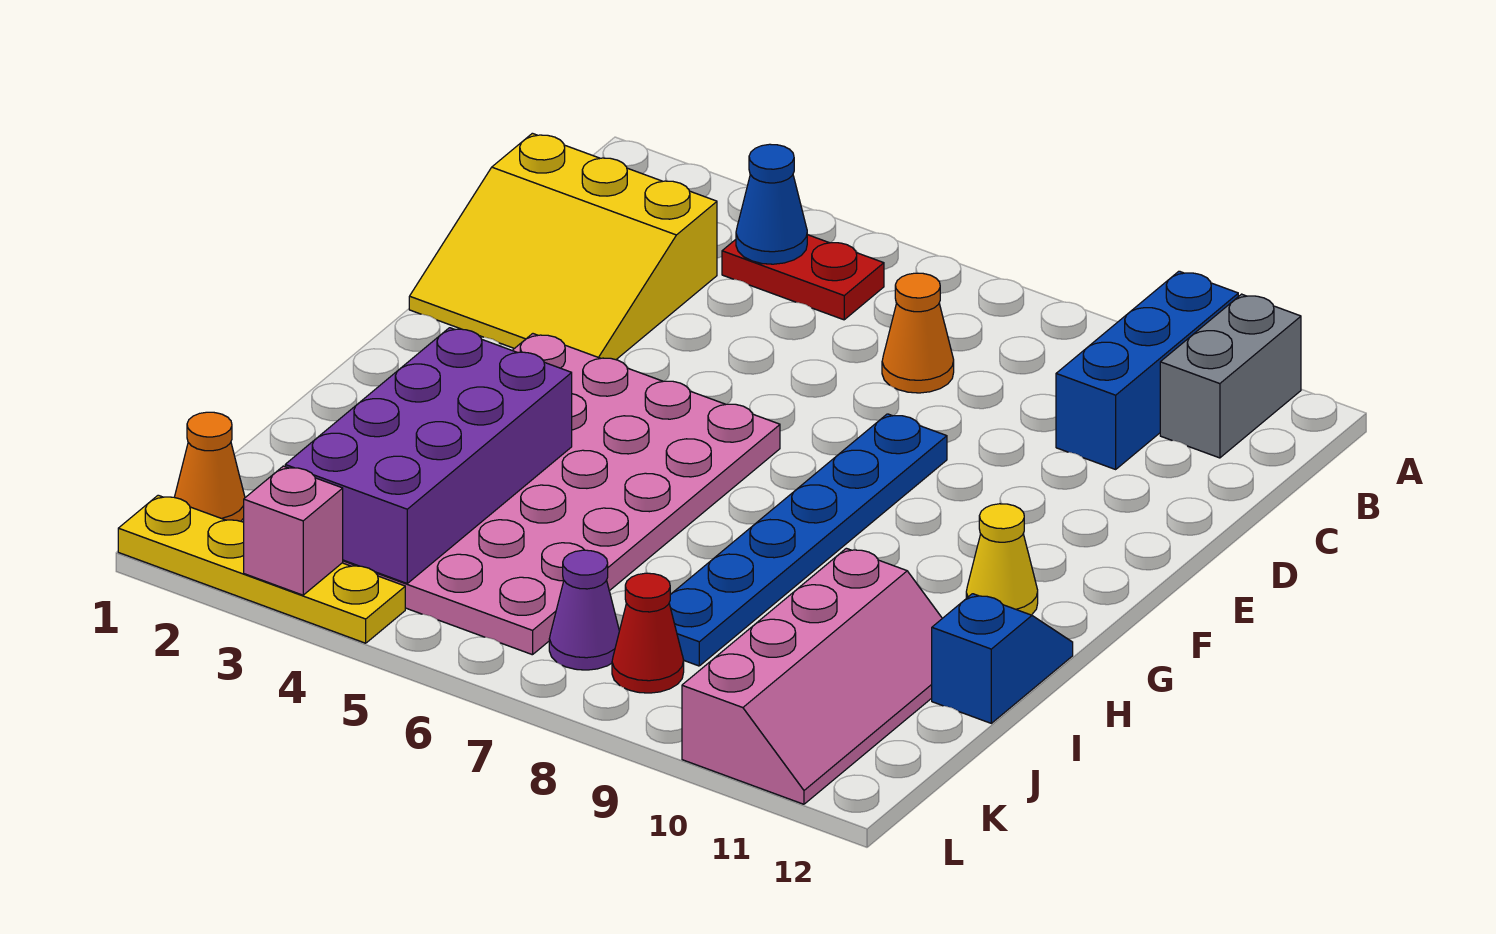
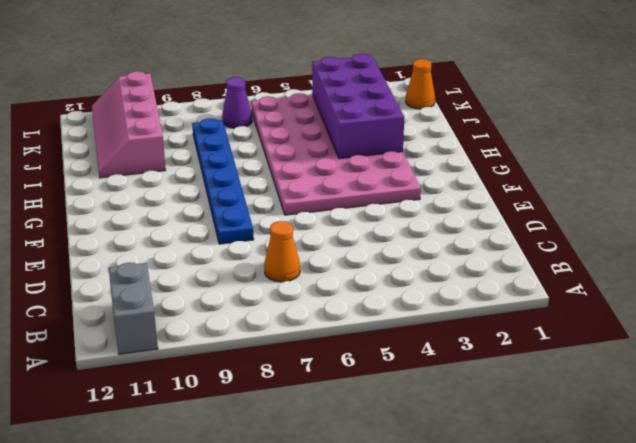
none -> blue 1x3 brick [1056,271,1238,469]
none -> red 1x2 plate [722,235,884,320]
none -> yellow 3x3 slope [409,133,717,360]

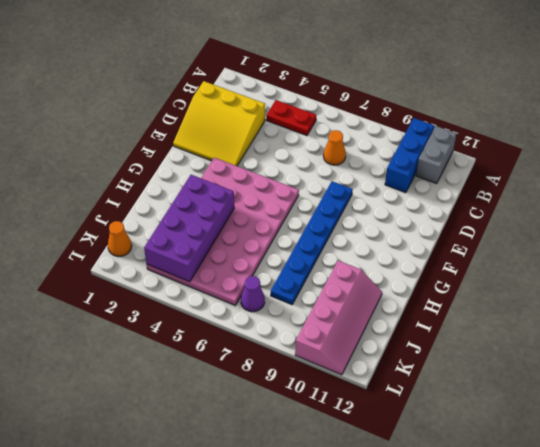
none -> yellow 1x1 cone [966,504,1038,615]
none -> blue 1x2 slope [932,594,1073,723]
none -> red 1x1 cone [612,573,684,693]

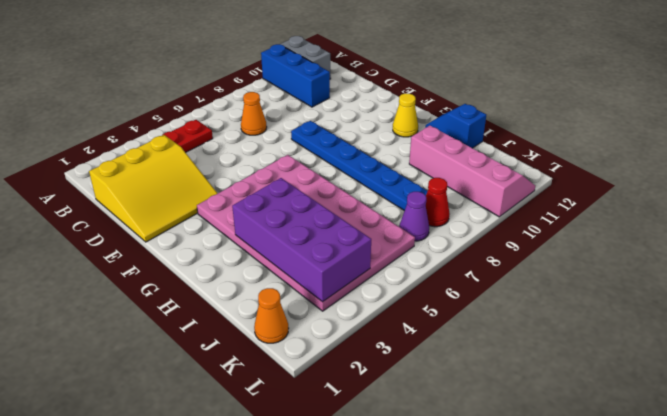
none -> yellow 1x4 plate [118,495,405,643]
none -> blue 1x1 cone [736,144,808,264]
none -> pink 1x1 brick [244,466,343,595]

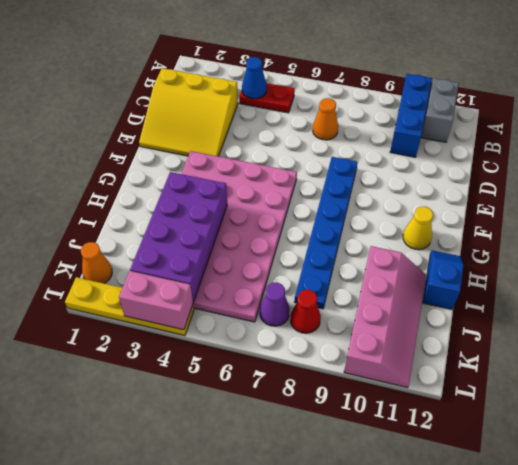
pink 1x2 brick [119,271,193,330] -> pink 1x1 brick [244,466,343,595]

